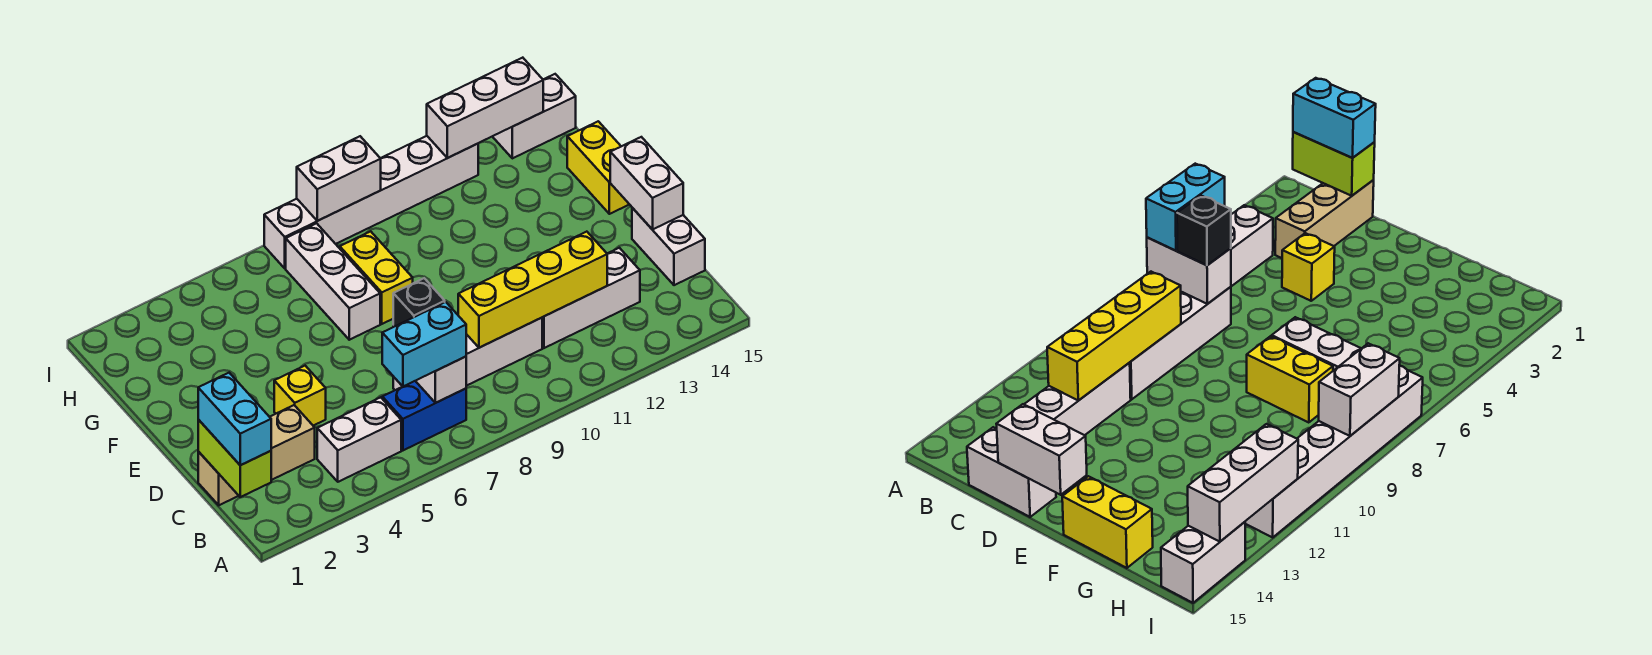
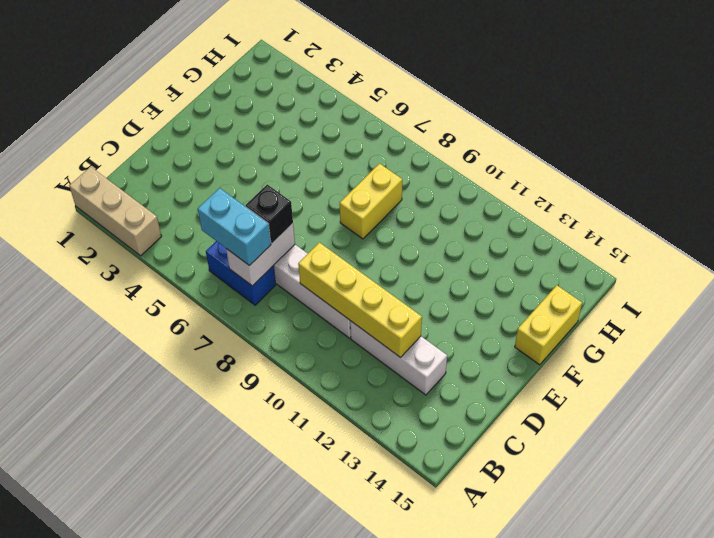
tan 1x3 brick [69,167,162,256] -> tan 1x3 brick moved to [198,405,315,505]
none -> white 1x2 brick [317,397,401,482]
none -> white 1x2 brick [632,208,705,285]
none -> yellow 1x1 brick [274,366,326,426]

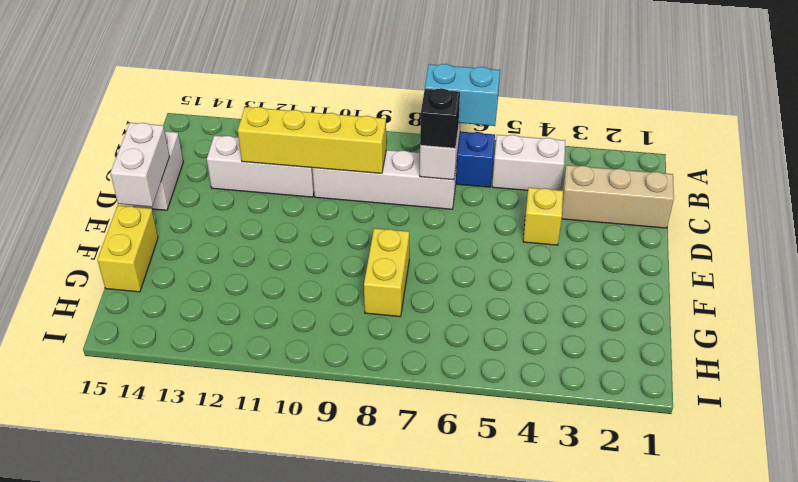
none -> white 1x3 brick [286,223,380,340]
none -> white 1x6 brick [264,136,478,268]
none -> white 1x2 brick [492,74,576,158]

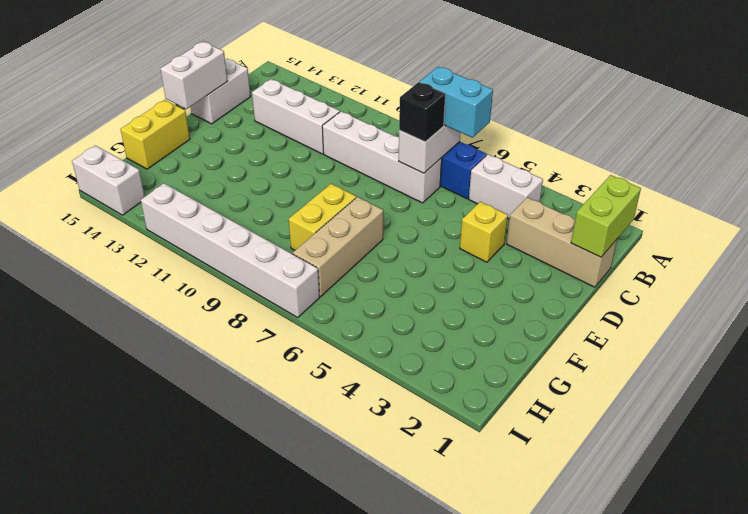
tan 1x3 brick [293,197,383,297] -> white 1x3 brick [286,223,380,340]
none -> yellow 1x4 brick [458,232,607,348]
none -> white 1x2 brick [297,136,381,221]
none -> white 1x3 brick [427,58,543,158]

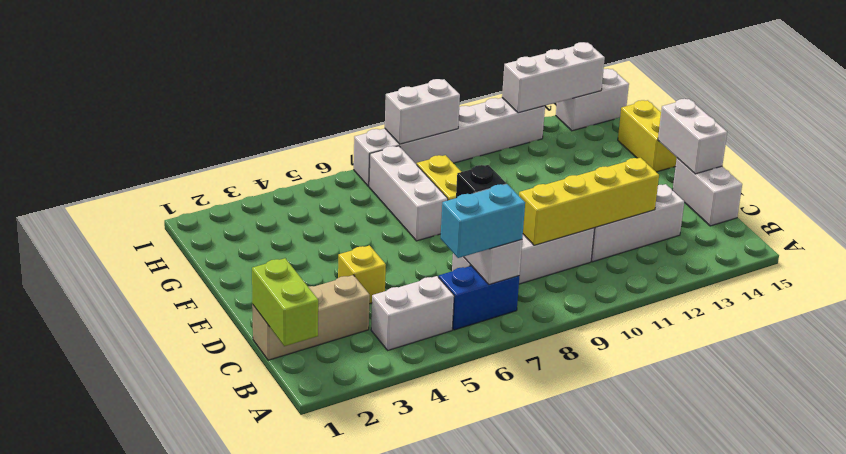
none -> cyan 1x2 brick [198,373,271,465]

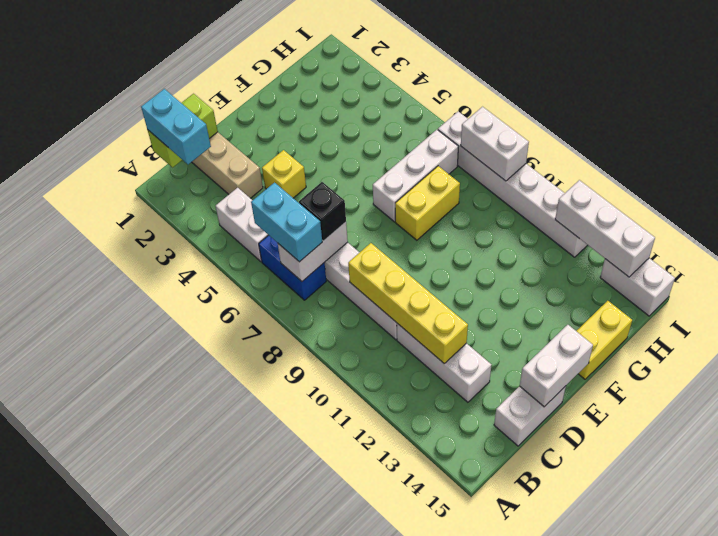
cyan 1x2 brick [141,89,211,165] -> cyan 1x2 brick turned to [198,373,271,465]

